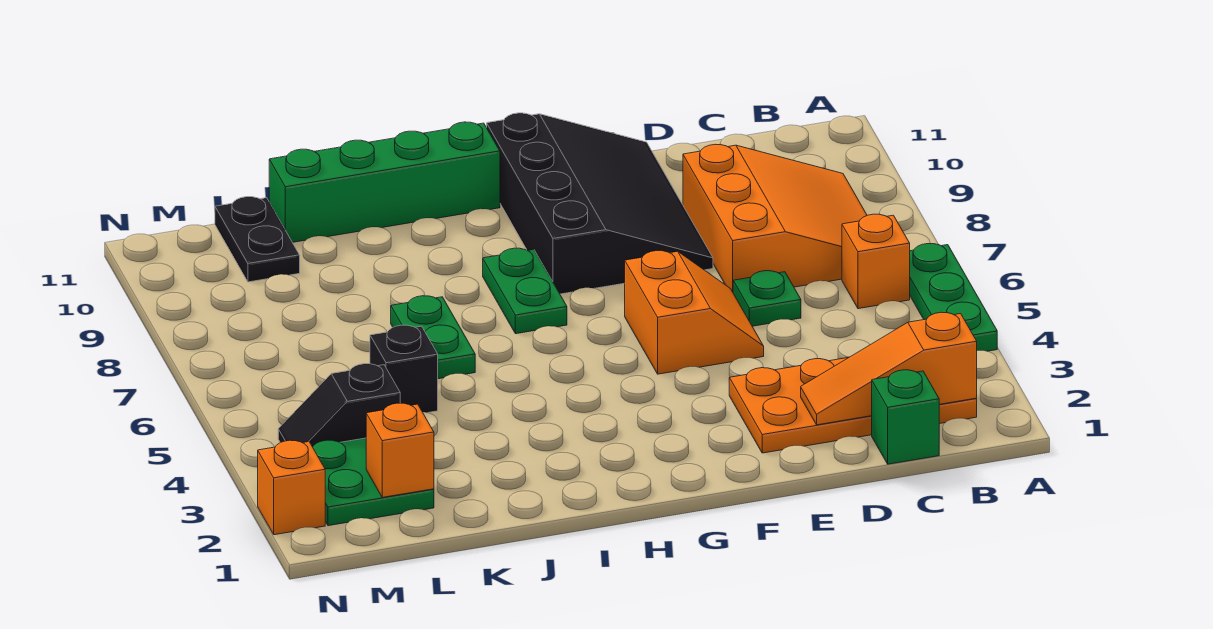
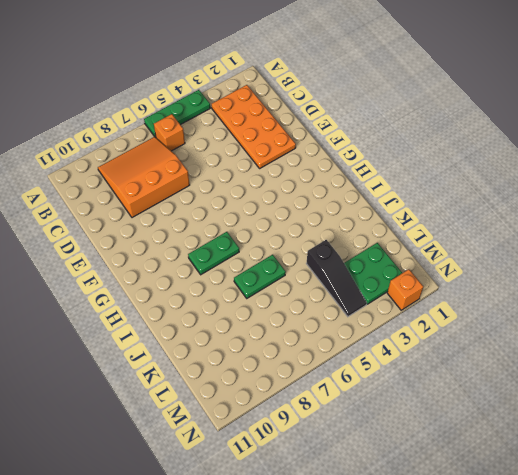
black 1x3 slope [306,240,367,317] -> black 1x2 slope [278,364,400,447]
none -> green 1x1 brick [872,370,939,464]
none -> green 1x1 plate [733,271,801,326]
none -> orange 2x2 slope [625,251,764,374]

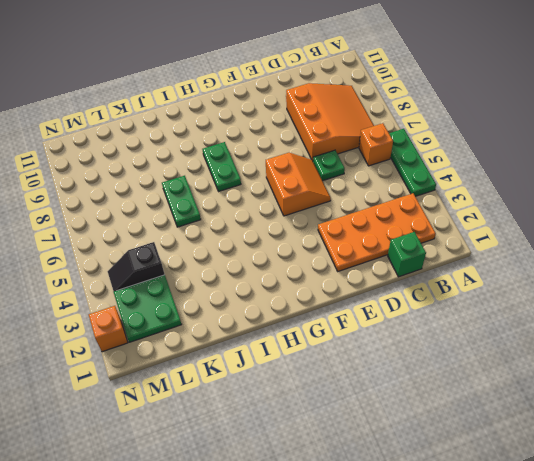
none -> black 3x4 slope [487,113,713,294]
none -> green 1x4 brick [269,122,500,242]
none -> black 1x1 brick [370,325,438,413]

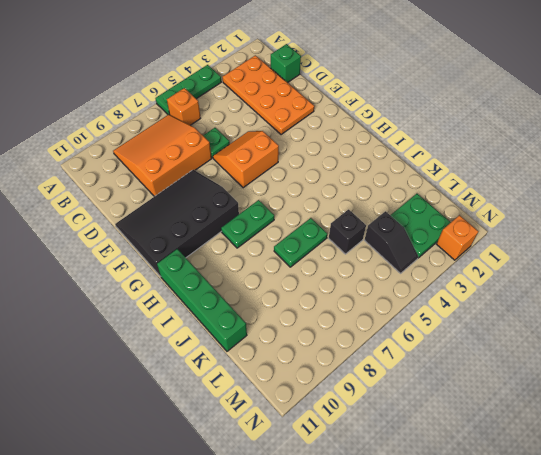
none -> black 1x2 plate [215,197,300,282]
none -> orange 1x3 slope [801,312,977,425]
none -> orange 1x1 brick [366,403,434,497]

